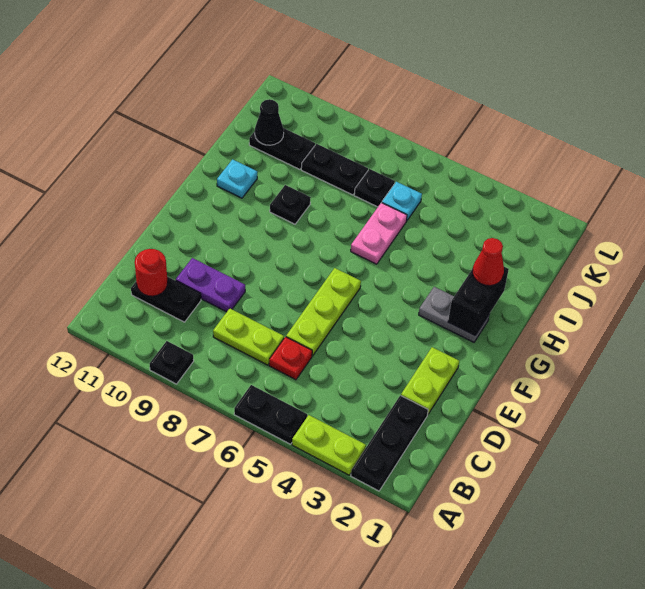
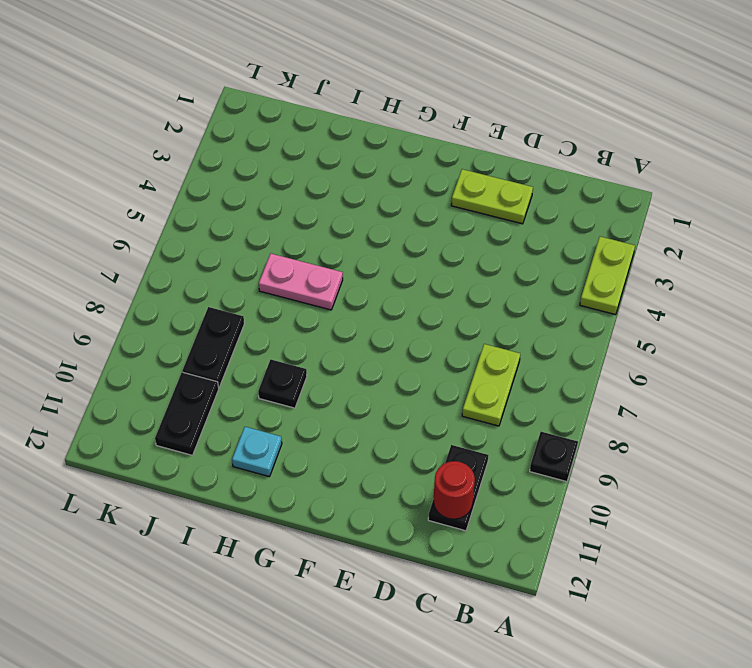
none -> black 1x3 plate [351,395,428,491]
none -> black 1x2 plate [234,385,307,444]
none -> red 1x1 plate [269,337,312,380]

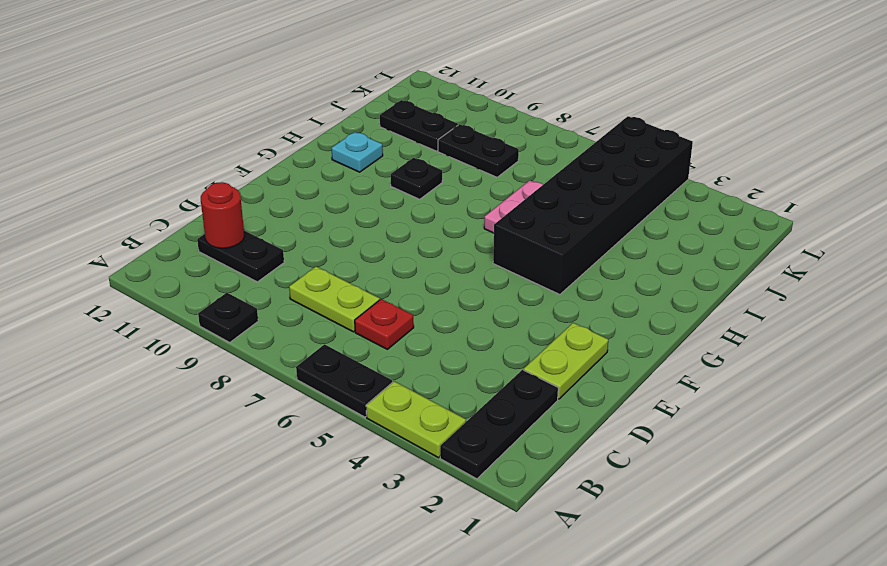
black 2x6 brick [493,116,693,295] -> none
none -> lime 1x3 plate [286,268,361,356]
none -> purple 1x2 plate [176,258,245,312]
none -> grey 1x2 plate [419,287,489,342]

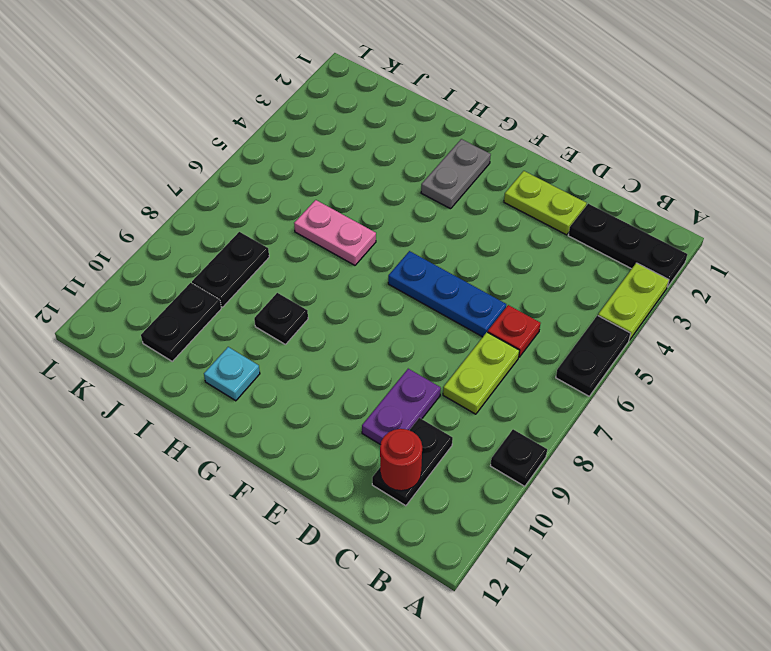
blue 1x3 plate [388,251,506,337] -> lime 1x3 plate [286,268,361,356]
none -> cyan 1x1 plate [382,182,422,221]
none -> black 1x1 plate [354,169,395,207]
none -> black 1x2 brick [448,267,509,336]

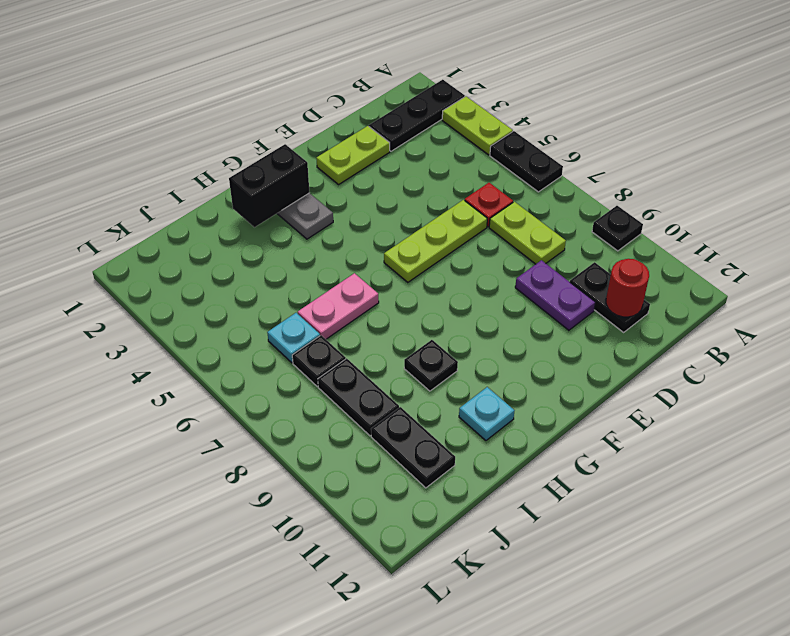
none -> black 1x1 cone [255,99,284,145]
none -> red 1x1 cone [473,238,504,286]

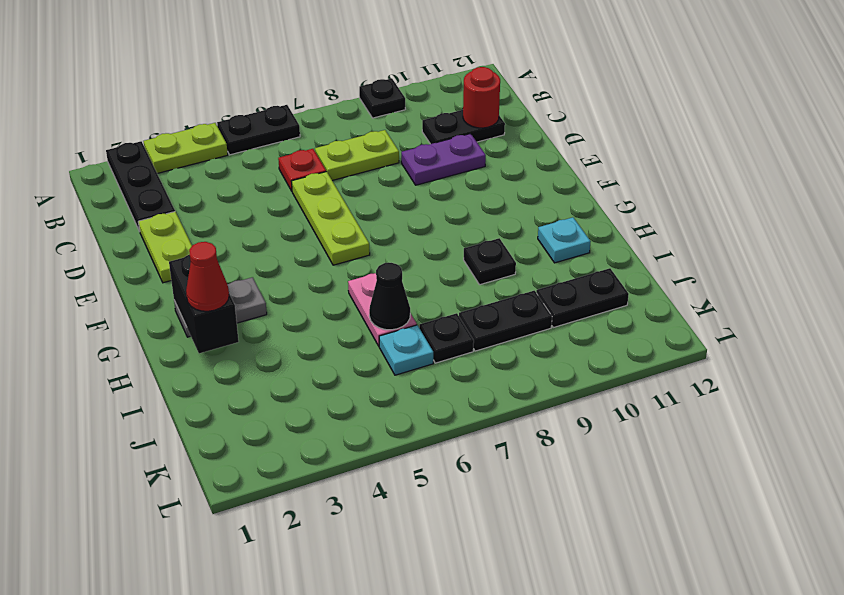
black 1x1 cone [369,263,410,330] -> black 1x1 cone moved to [255,99,284,145]

